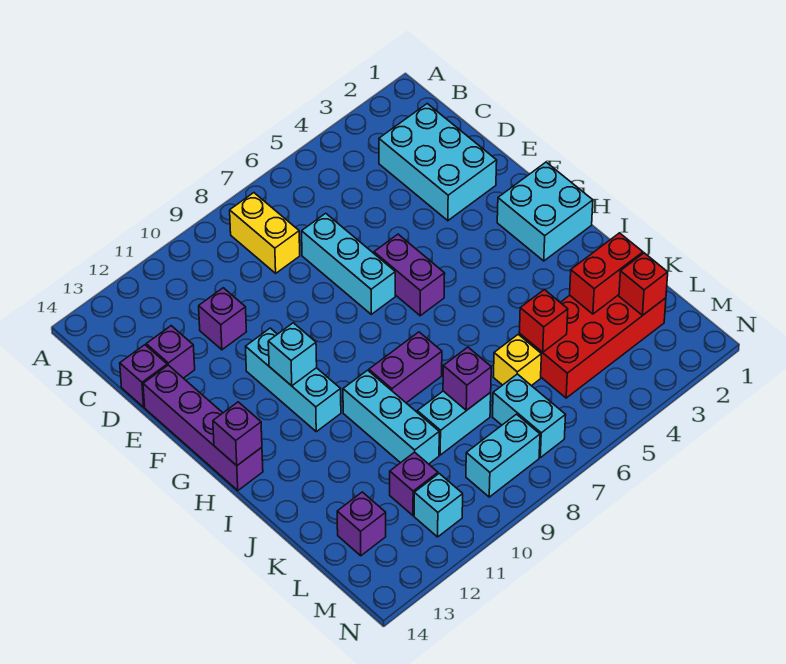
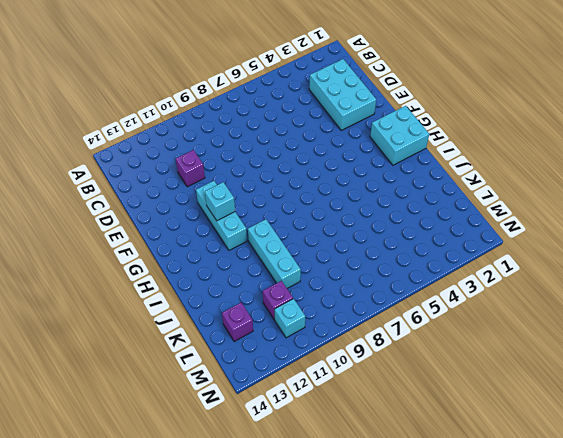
none -> yellow 1x2 brick [230,193,300,273]
none -> cyan 1x3 brick [302,213,395,314]
none -> purple 1x1 brick [146,326,195,378]

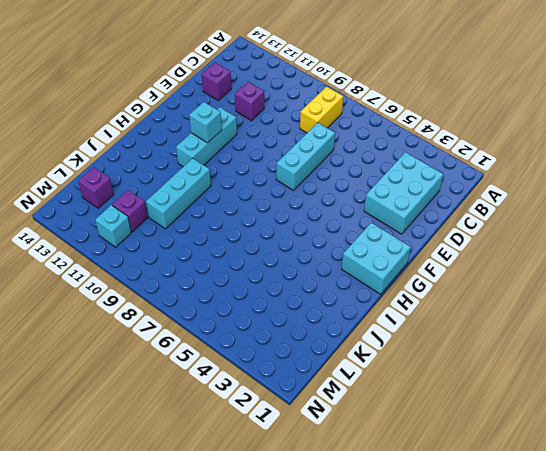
none -> purple 1x1 brick [120,345,167,407]
none -> purple 1x4 brick [143,365,263,491]
none -> purple 1x2 brick [374,234,445,316]

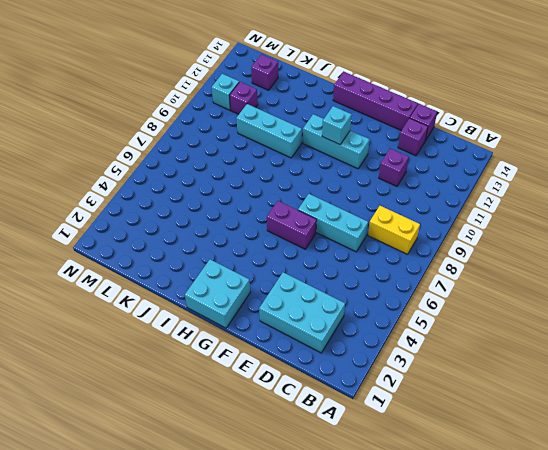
none -> purple 1x2 brick [369,332,442,403]
none -> red 2x4 brick [519,295,666,398]
none -> yellow 1x1 brick [493,334,541,386]

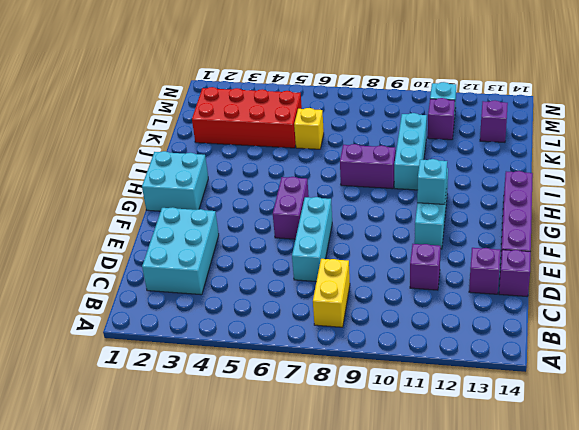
none -> cyan 1x2 brick [417,391,491,455]
none -> cyan 1x2 brick [493,374,566,458]
none -> cyan 1x2 brick [466,414,540,497]

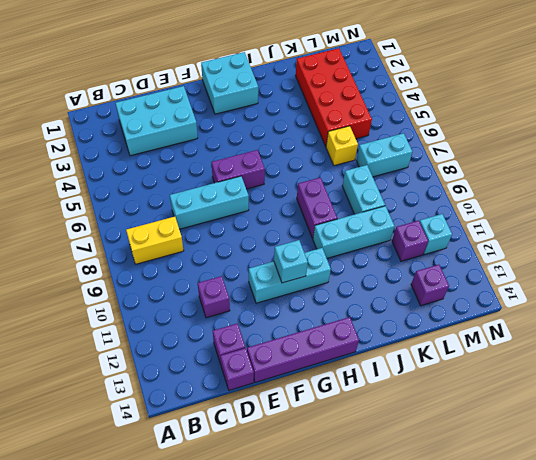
none -> cyan 1x2 brick [466,414,540,497]
none -> purple 1x1 brick [213,402,262,466]
none -> red 1x2 brick [570,233,643,314]

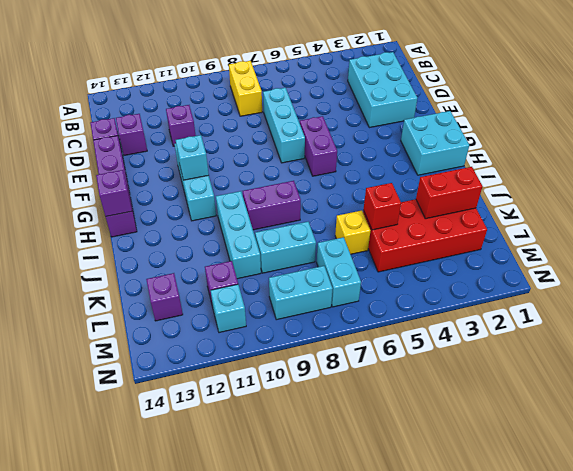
none -> purple 1x1 brick [443,347,491,410]
none -> red 1x1 brick [619,253,668,316]

